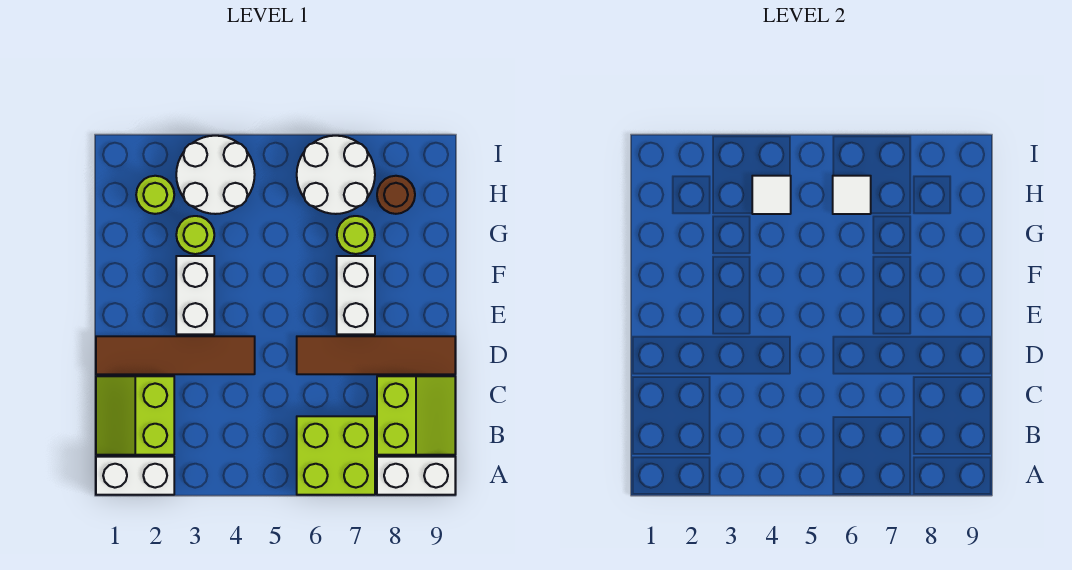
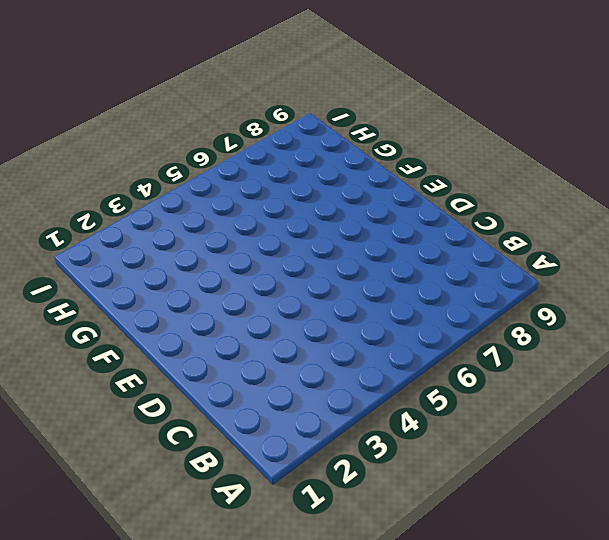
none -> white 1x2 brick [96,457,174,495]
none -> lime 2x2 brick [297,416,375,495]
none -> white 1x2 brick [377,457,455,495]

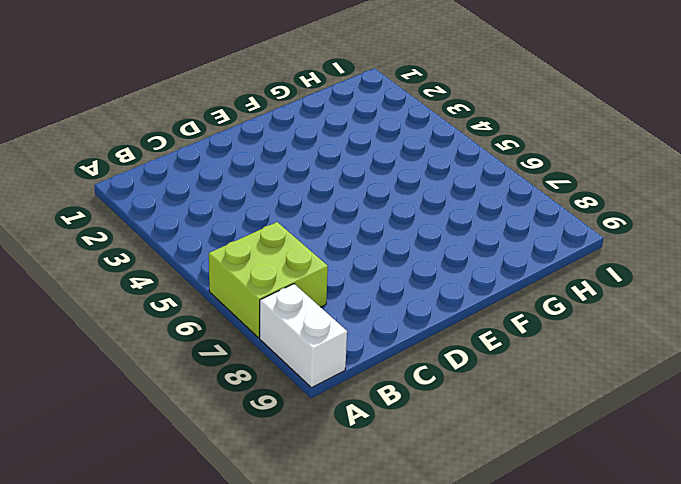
none -> white 1x2 brick [96,457,174,495]
none -> lime 2x2 slope [96,376,174,455]
none -> lime 2x2 slope [377,376,455,455]

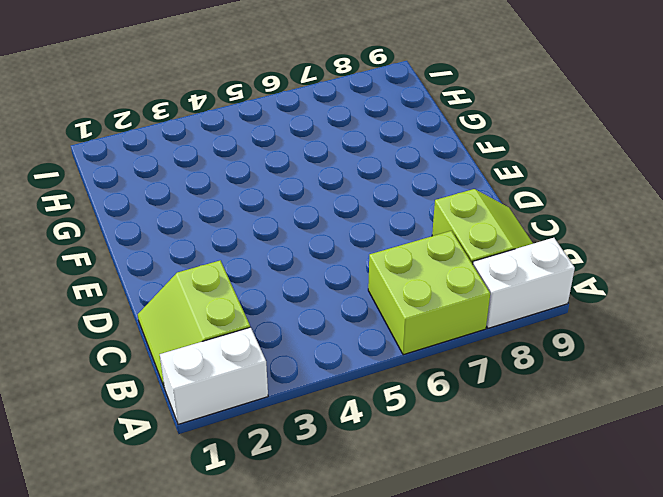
none -> brown 1x4 tile [96,336,255,374]
none -> brown 1x4 tile [297,336,455,374]
none -> white 1x2 brick [176,256,214,334]

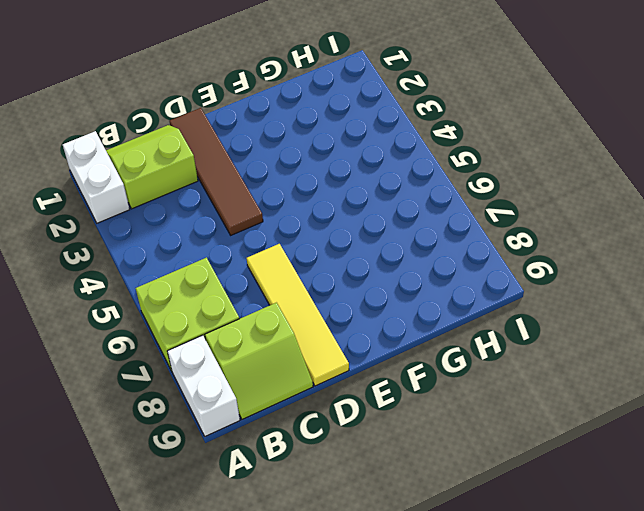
yellow 1x4 tile [247,244,349,386] -> brown 1x4 tile [297,336,455,374]
none -> white 1x2 brick [176,256,214,334]
none -> white 1x2 brick [337,256,375,334]
none -> lime 1x1 round brick [176,216,214,254]

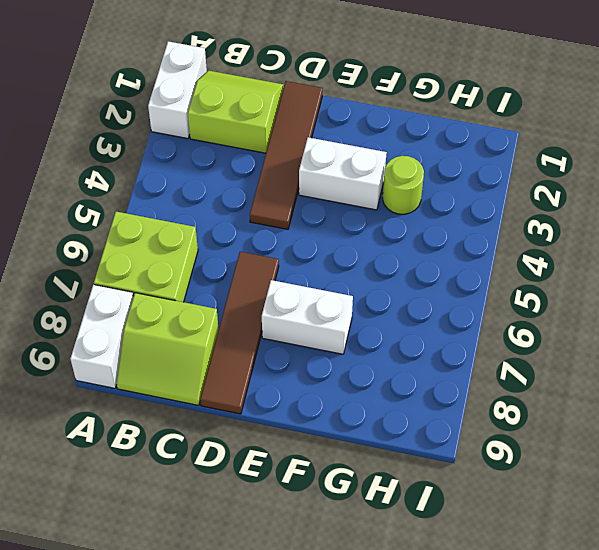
none -> lime 1x1 round brick [337,216,375,254]
none -> lime 1x1 round brick [136,176,174,214]
none -> white 2x2 round brick [176,136,255,214]

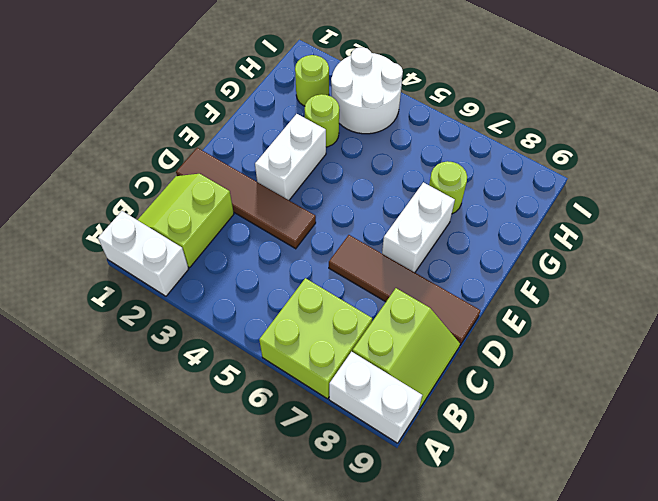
none -> white 2x2 round brick [297,136,375,214]
none -> brown 1x1 round brick [377,176,415,214]
none -> white 1x1 tile [752,176,791,214]

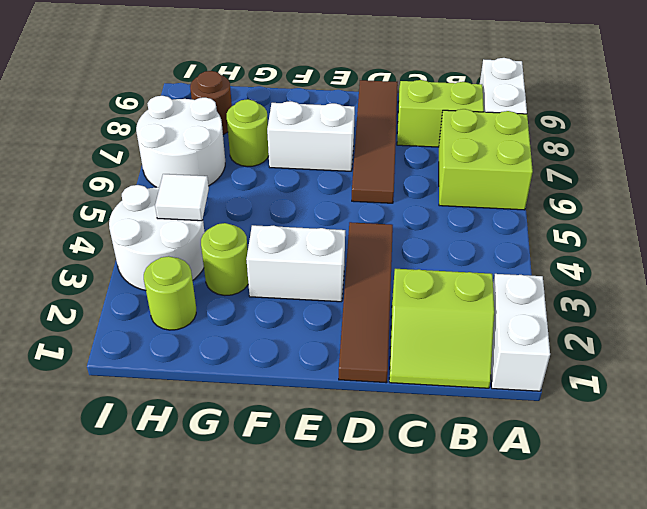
none -> white 1x1 tile [833,176,871,214]

